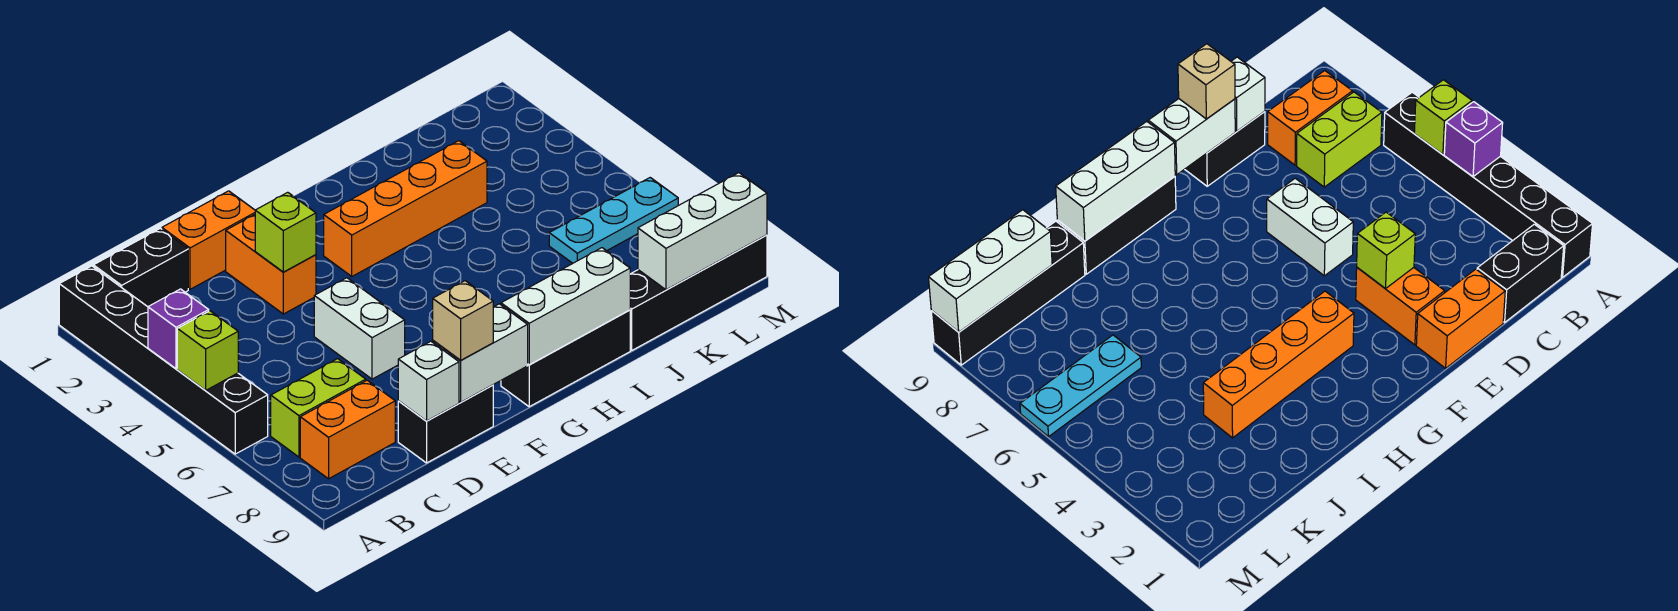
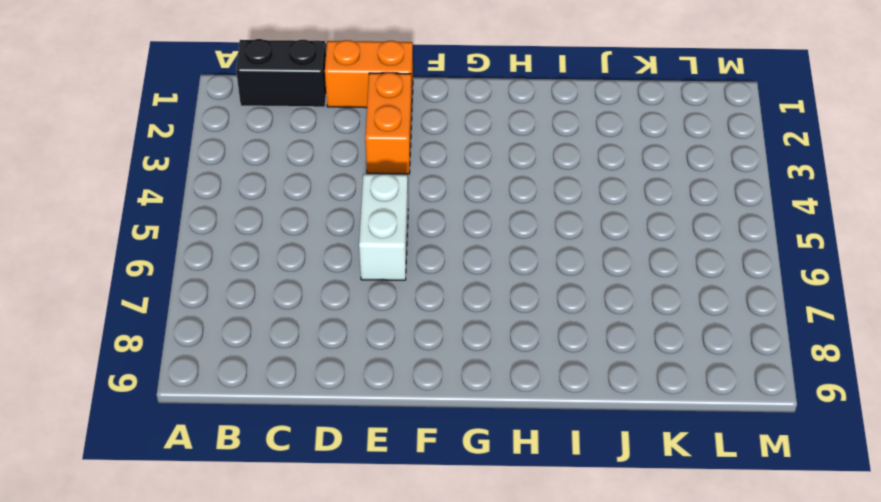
none -> black 1x6 brick [59,266,268,454]
none -> lime 1x2 brick [271,359,366,457]
none -> orange 1x2 brick [300,380,395,479]

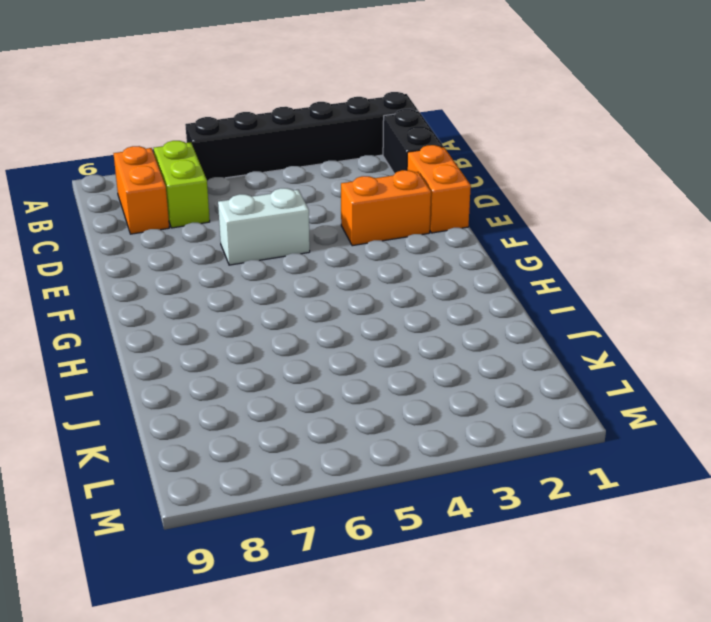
none -> black 1x2 brick [398,385,493,463]
none -> orange 1x4 brick [324,141,487,276]
none -> black 1x3 brick [501,310,630,407]

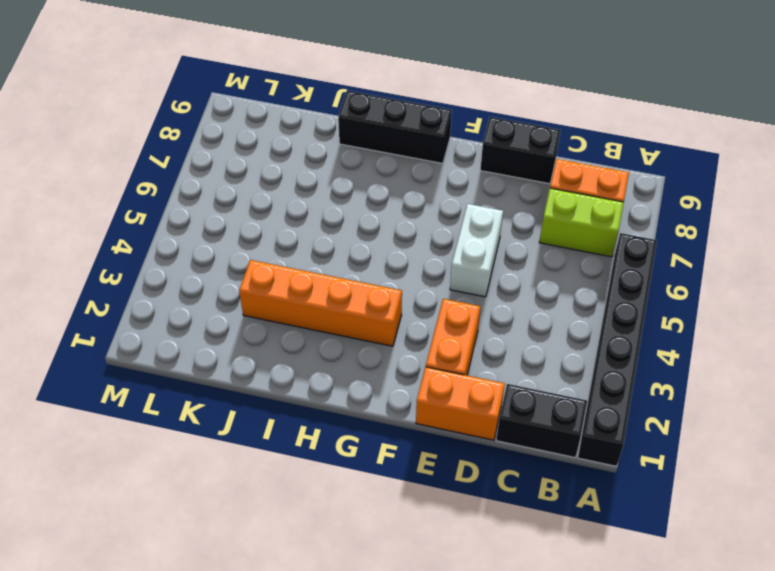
none -> black 1x4 brick [630,235,767,350]
none -> cyan 1x3 plate [549,178,678,263]
none -> purple 1x1 brick [148,289,209,369]

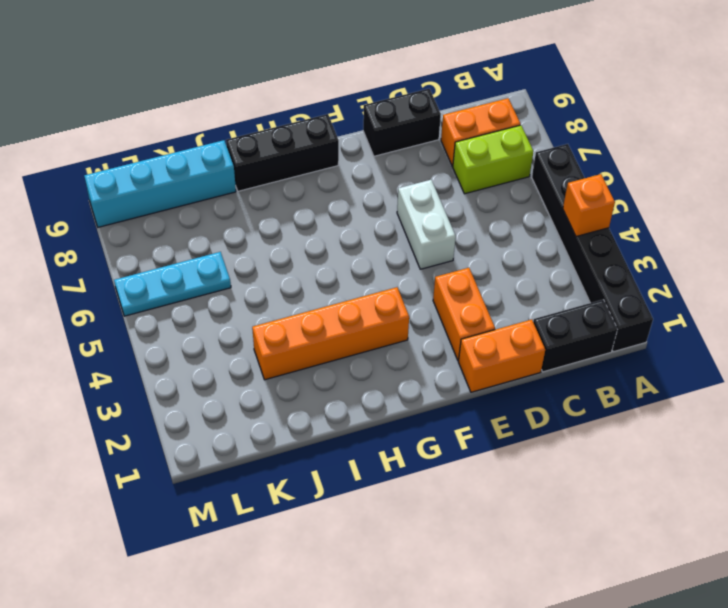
orange 1x1 brick [563,174,615,237] -> purple 1x1 brick [148,289,209,369]
cyan 1x4 brick [84,140,236,227] -> black 1x4 brick [630,235,767,350]
none -> lime 1x1 brick [177,311,238,391]
none -> white 1x1 brick [398,341,459,421]
none -> lime 1x1 brick [255,192,316,272]

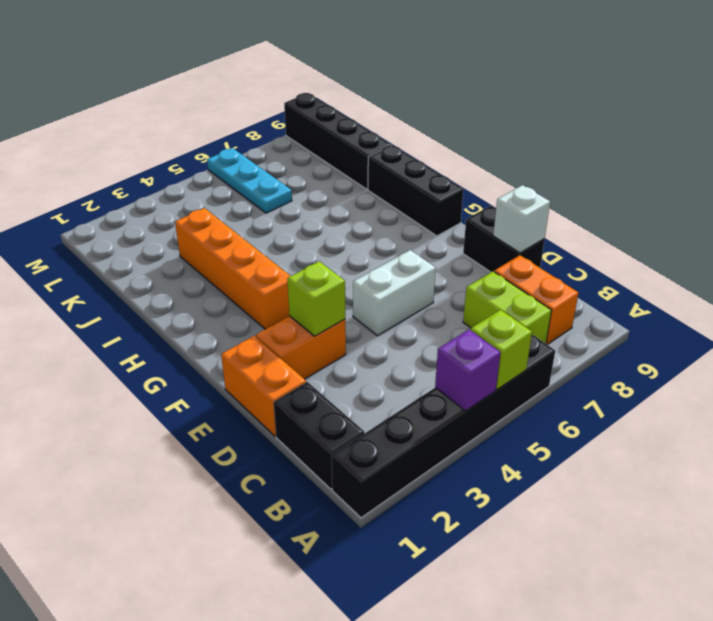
none -> white 1x2 brick [433,304,528,402]
none -> white 1x3 brick [501,248,630,365]
none -> white 1x3 brick [638,173,767,290]

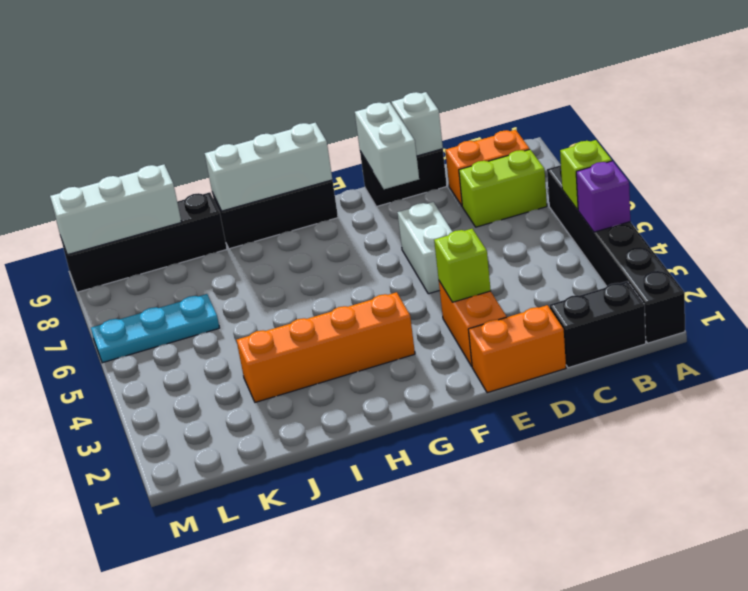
white 1x2 brick [355,102,419,189] -> white 1x2 brick turned to [433,304,528,402]
none -> tan 1x1 brick [433,281,493,360]

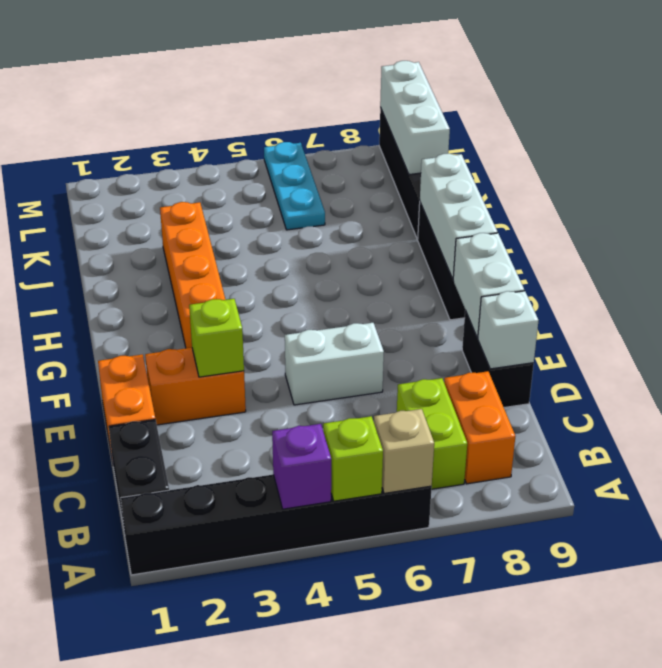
tan 1x1 brick [374,409,434,493] -> tan 1x1 brick moved to [433,281,493,360]

